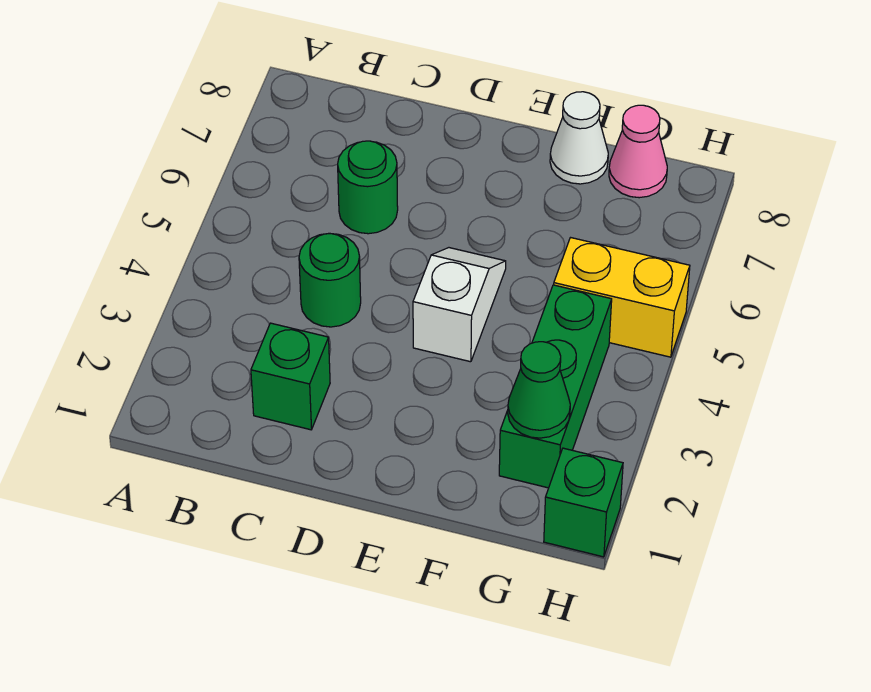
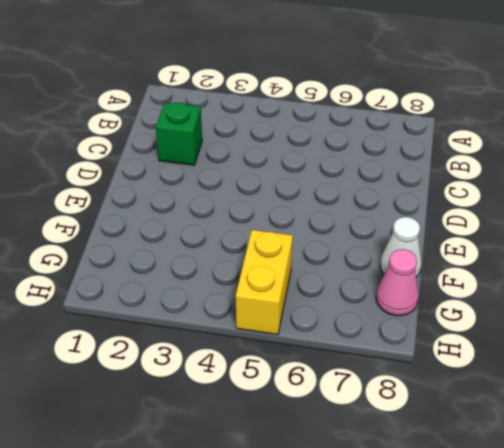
none -> green 1x1 round brick [299,233,361,327]
none -> green 1x1 round brick [338,141,398,234]

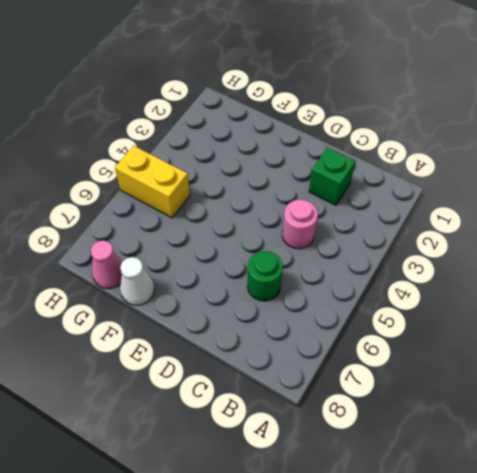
pink 1x1 round brick [282,200,318,249] -> green 1x1 round brick [299,233,361,327]
none -> white 1x2 slope [413,248,506,362]
none -> green 1x3 brick [499,285,612,488]

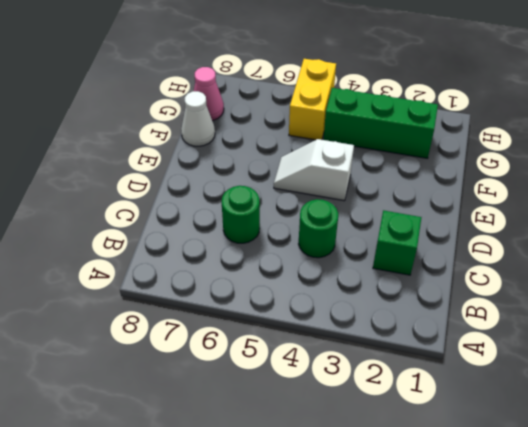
none -> green 1x1 brick [544,448,623,557]
none -> green 1x1 cone [508,342,570,438]

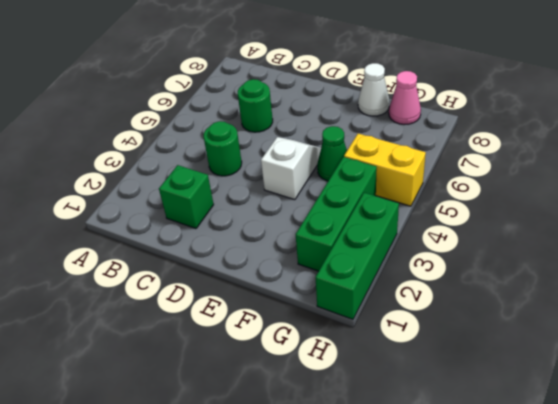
green 1x1 cone [317,126,347,181] -> green 1x1 cone moved to [508,342,570,438]
green 1x3 brick [315,193,399,319] -> green 1x1 brick [544,448,623,557]

